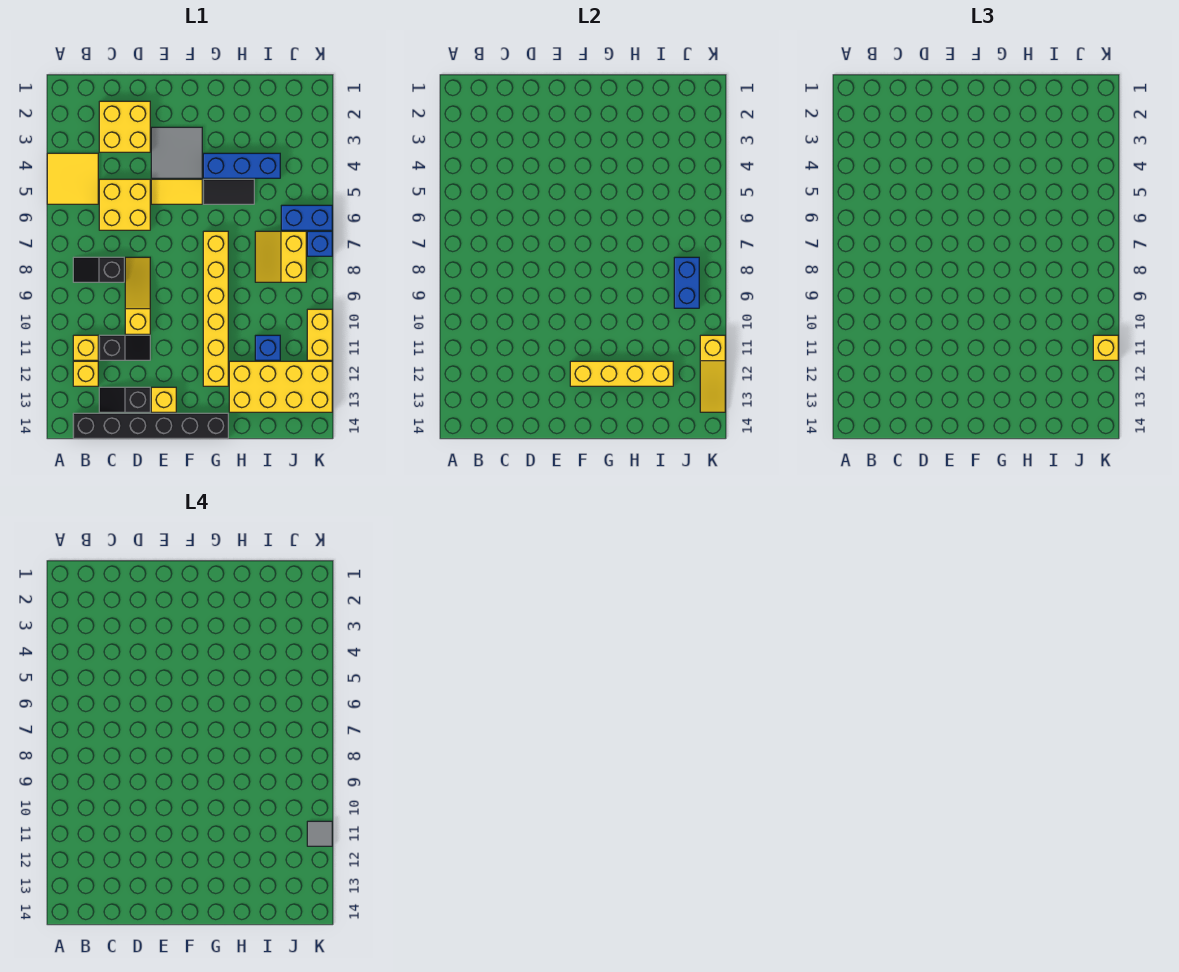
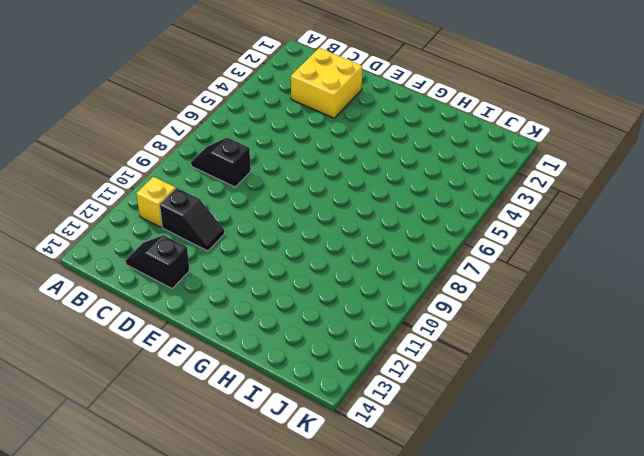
none -> yellow 2x2 tile [47,153,98,204]
none -> yellow 1x1 brick [73,361,98,386]
none -> black 1x6 brick [73,413,228,438]

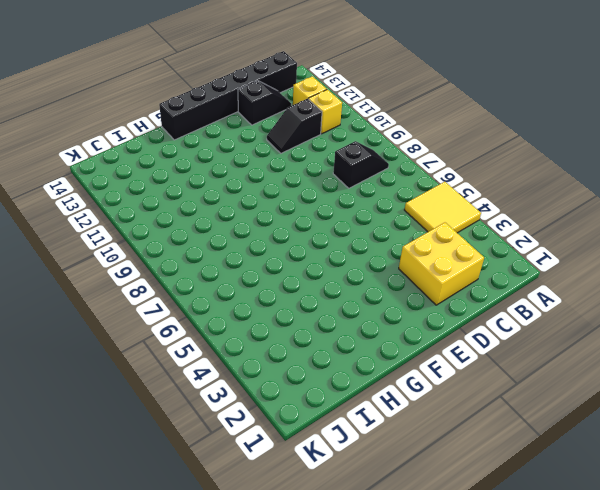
none -> yellow 2x2 brick [99,179,150,230]
none -> yellow 1x3 slope [125,257,150,334]
none -> grey 2x2 tile [151,127,202,178]

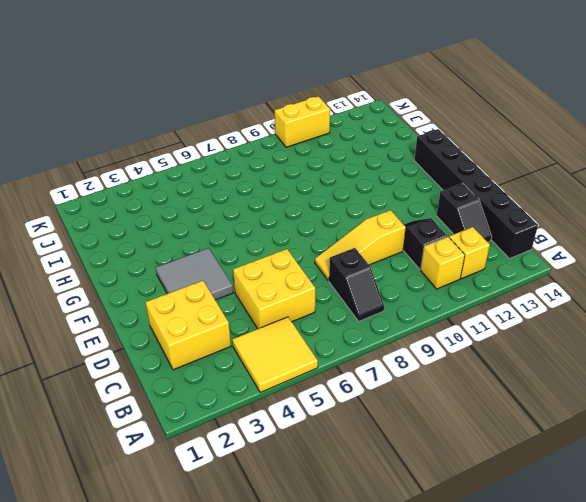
none -> yellow 1x2 tile [151,179,202,204]
none -> yellow 1x1 brick [151,387,176,412]
none -> blue 1x3 brick [203,153,280,178]

